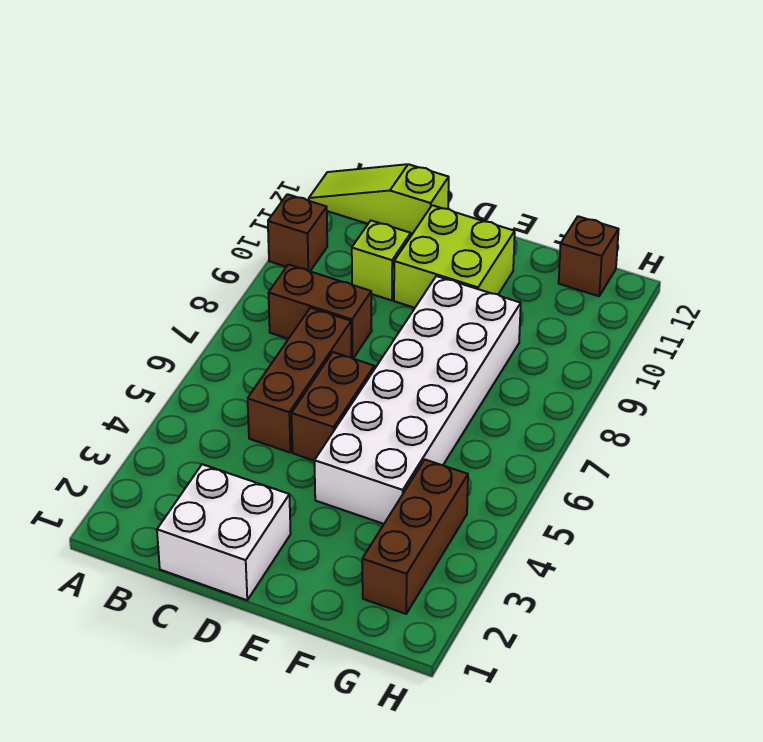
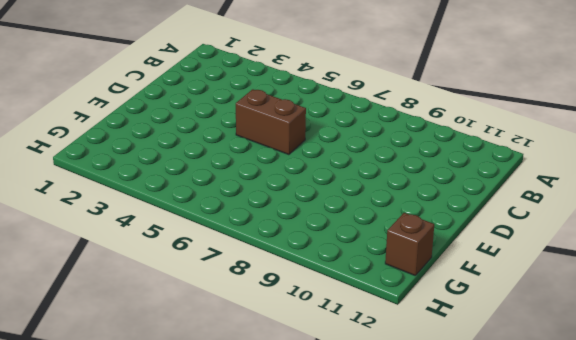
none -> brown 1x1 brick [268,194,327,271]
none -> lime 1x3 slope [309,164,449,235]

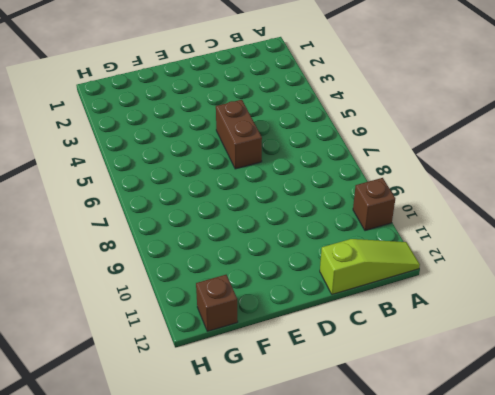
none -> brown 1x2 brick [268,265,372,358]
none -> white 2x2 brick [157,464,291,600]

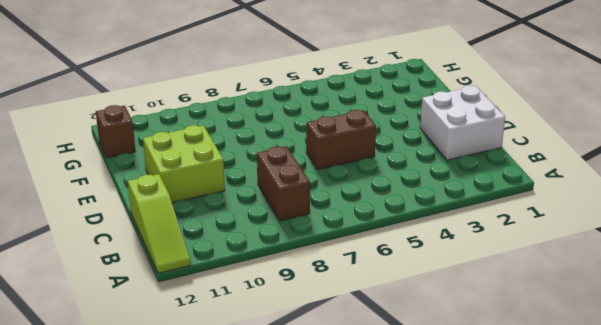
none -> brown 1x1 brick [268,194,327,271]
none -> brown 1x3 brick [248,308,351,452]

